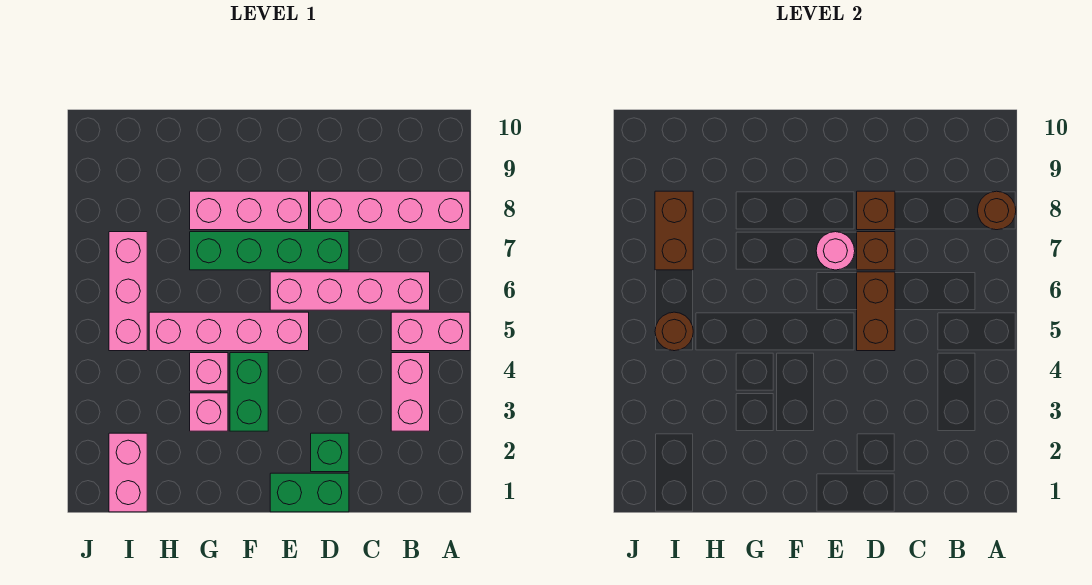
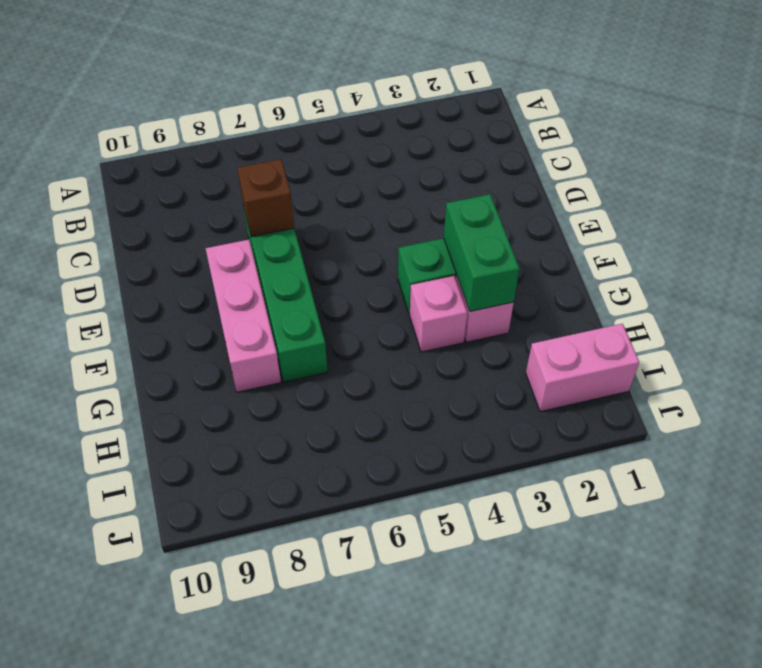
green 1x2 brick [444,194,519,311] -> green 1x2 brick moved to [270,473,349,512]
none -> pink 1x2 brick [391,312,470,351]
none -> pink 1x4 brick [311,191,470,230]
none -> pink 1x2 brick [391,353,430,431]

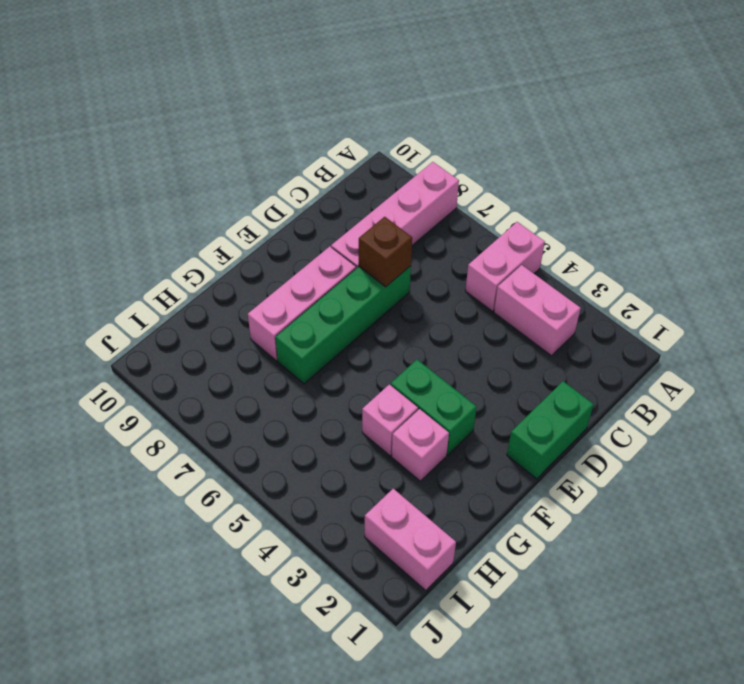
none -> pink 1x4 brick [270,272,430,310]
none -> green 1x1 brick [311,433,349,472]
none -> pink 1x4 brick [149,312,309,351]

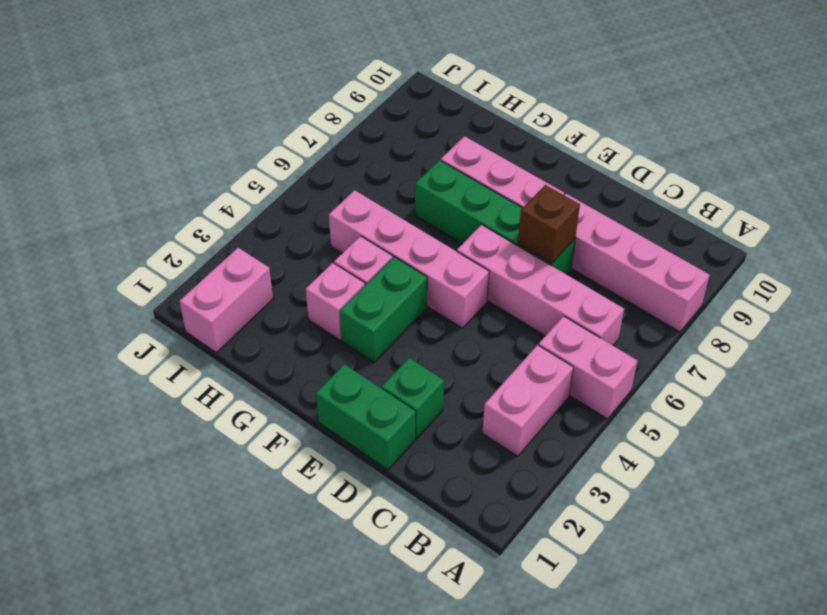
none -> pink 1x3 brick [109,232,147,351]
none -> brown 1x1 round brick [978,191,1016,230]
none -> brown 1x2 brick [857,272,895,351]

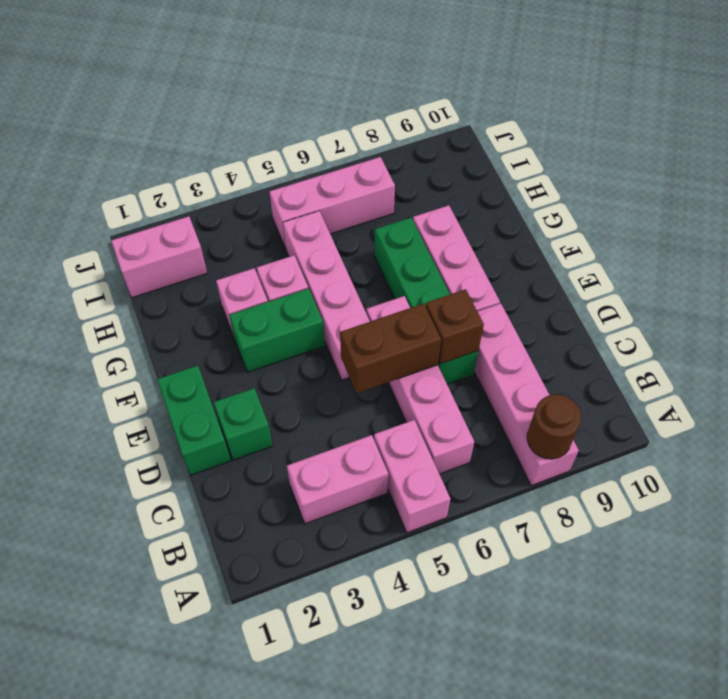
none -> brown 1x1 brick [857,191,895,230]
none -> pink 1x1 round brick [816,232,855,270]
none -> brown 1x1 round brick [655,312,693,351]

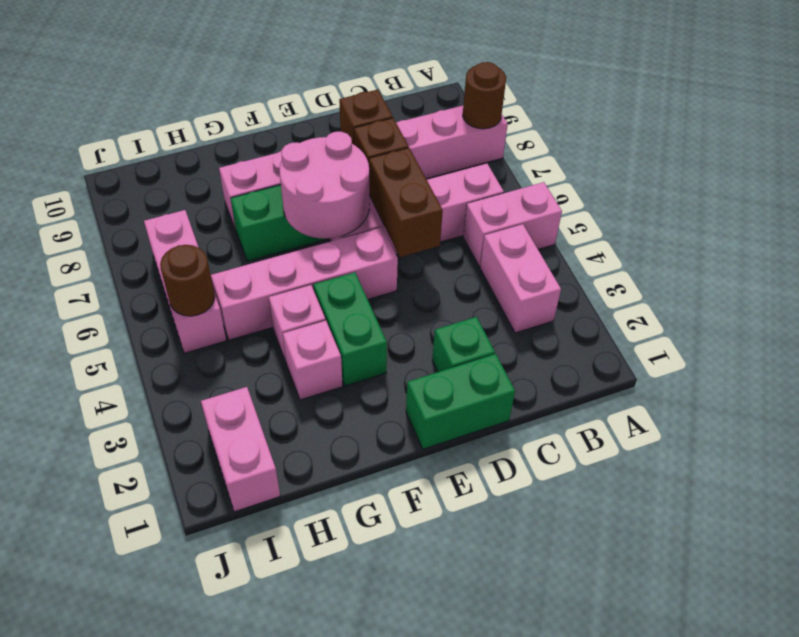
pink 2x2 round brick [279,132,369,239] -> pink 1x1 round brick [816,232,855,270]
none -> brown 1x2 brick [655,191,693,270]

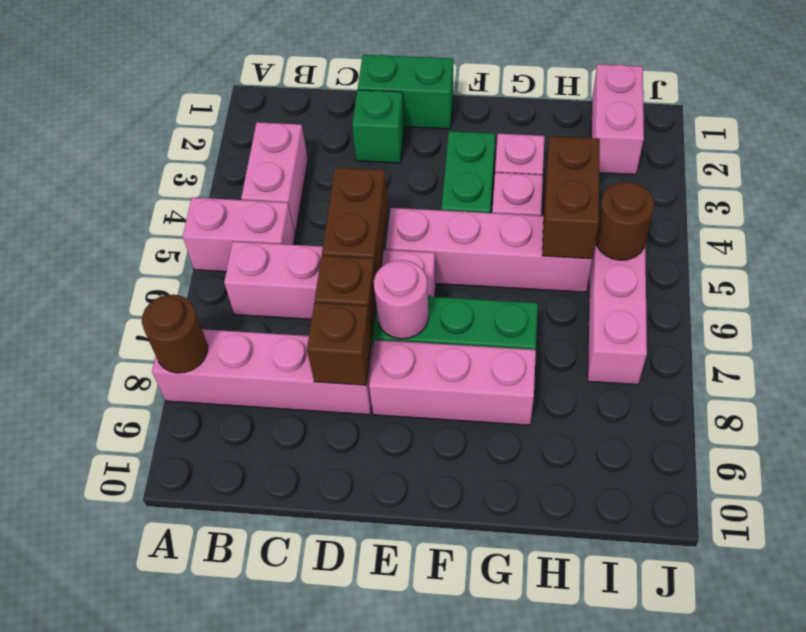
brown 1x2 brick [542,136,600,259] -> brown 1x2 brick moved to [655,191,693,270]

